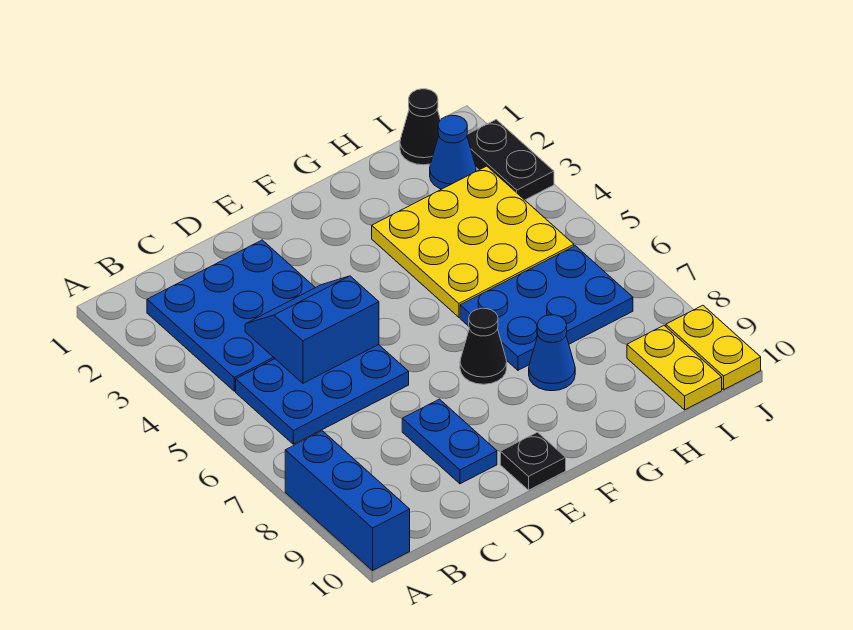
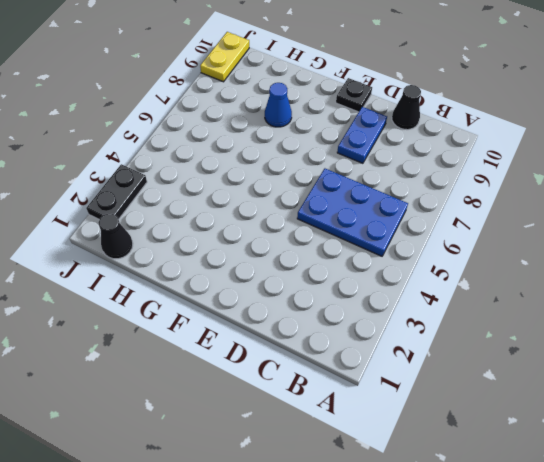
black 1x1 cone [392,85,421,130] -> black 1x1 cone moved to [460,308,507,384]
none -> blue 1x3 brick [285,431,410,570]
none -> blue 3x3 plate [147,240,315,391]
none -> yellow 3x3 plate [372,166,574,317]

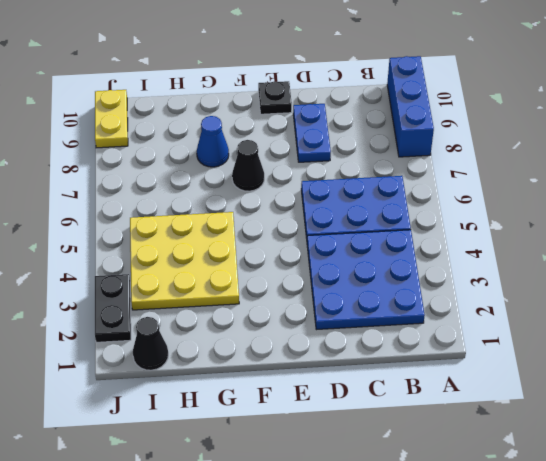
none -> blue 2x3 plate [460,246,633,370]
none -> blue 1x1 cone [430,115,476,189]
none -> yellow 1x2 plate [627,325,722,410]

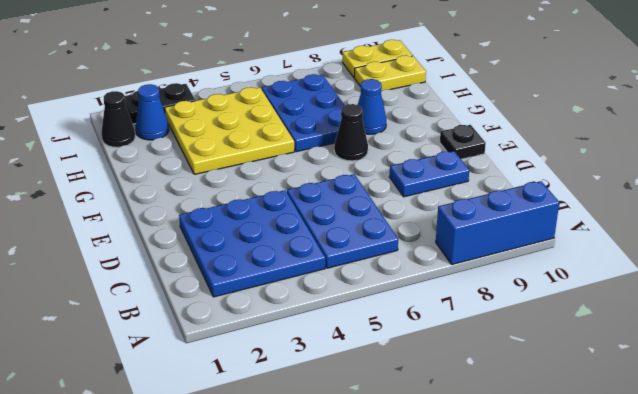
none -> blue 2x2 slope [245,276,379,383]

